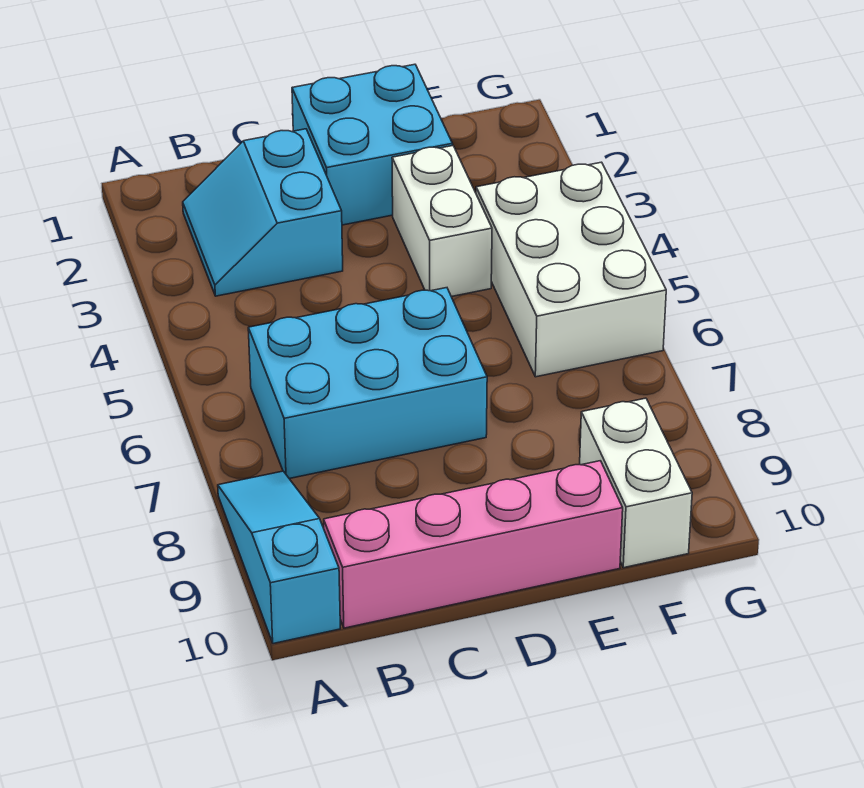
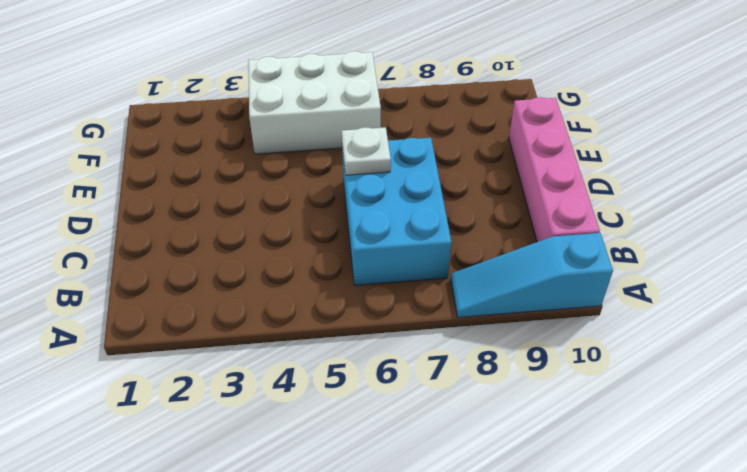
white 1x1 plate [342,127,391,175] -> none
none -> cyan 2x2 slope [183,129,343,296]
none -> cyan 2x2 brick [292,64,453,225]

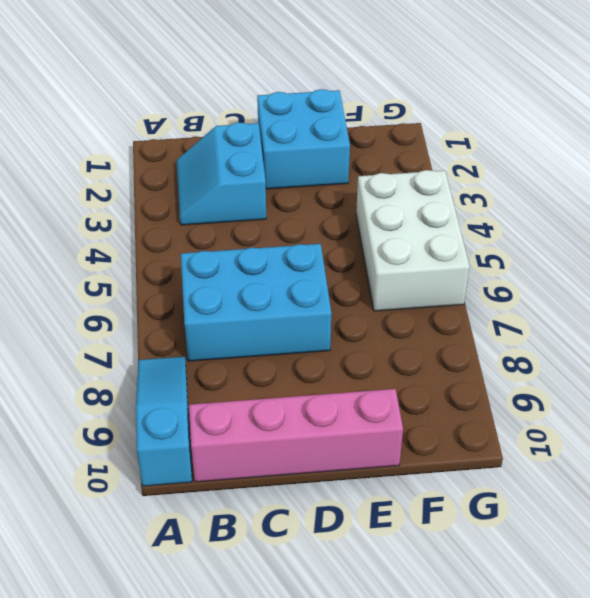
none -> white 1x2 brick [392,146,492,297]
none -> white 1x2 brick [580,398,692,568]

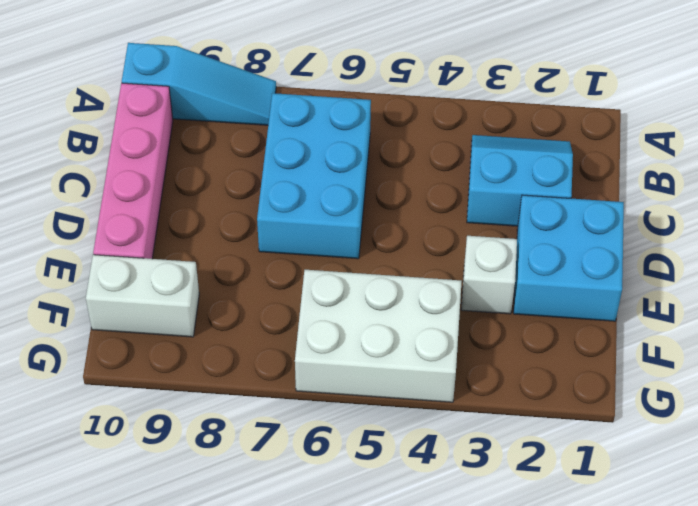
white 1x1 brick [461,236,517,314] -> white 1x2 brick [392,146,492,297]

